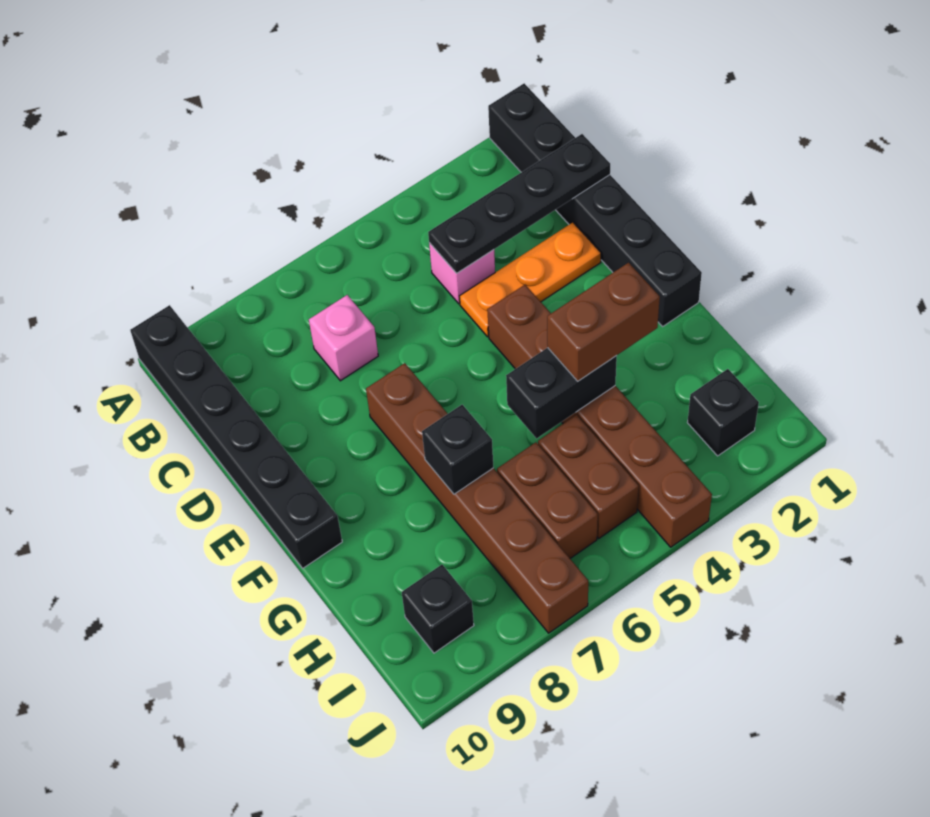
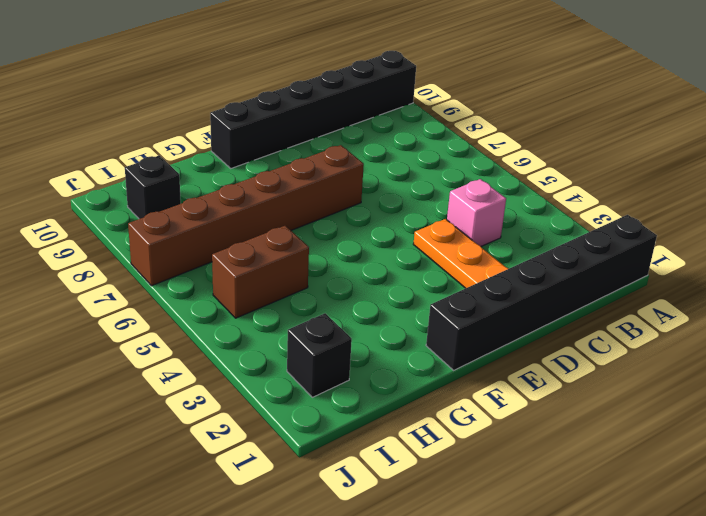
none -> pink 1x1 brick [309,295,378,381]
none -> brown 1x6 brick [487,285,712,547]
none -> brown 1x2 brick [497,442,598,558]

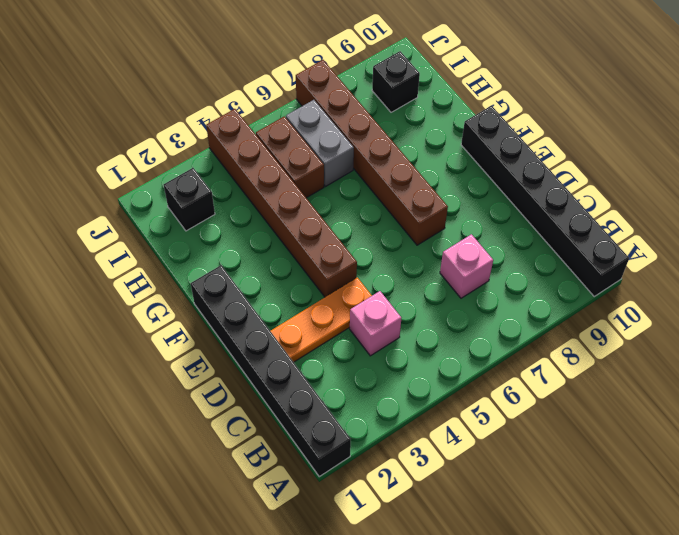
grey 1x2 brick [286,100,354,186] -> brown 1x2 brick [497,442,598,558]
none -> black 1x4 plate [428,134,610,273]
none -> black 1x2 brick [506,348,617,438]
none -> black 1x1 brick [422,405,493,494]

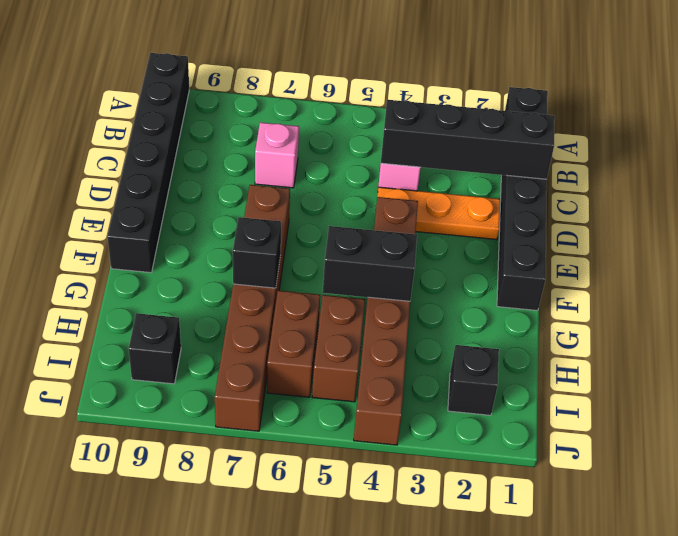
black 1x4 brick [381,100,555,179] -> black 1x4 plate [428,134,610,273]
none -> brown 1x2 brick [547,263,660,381]

